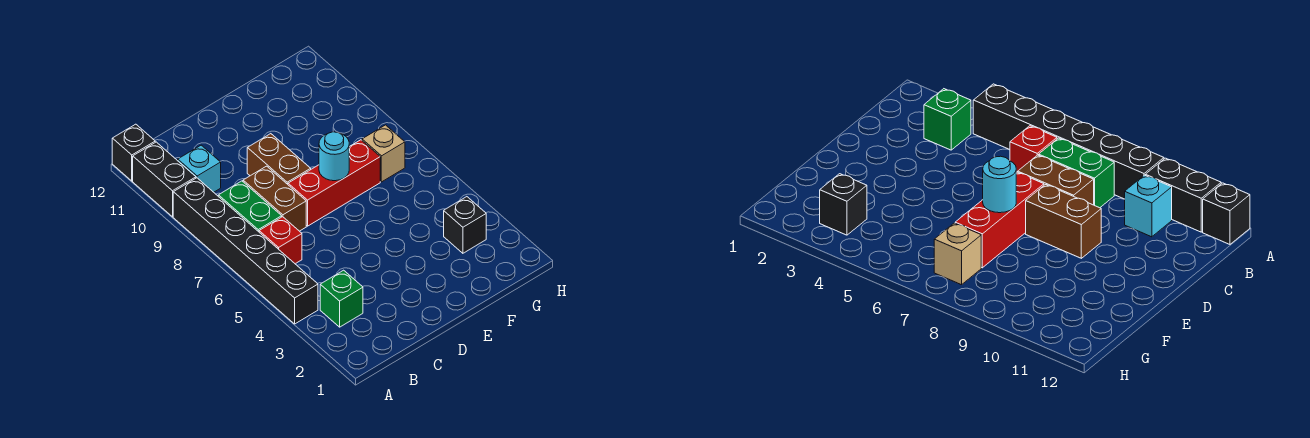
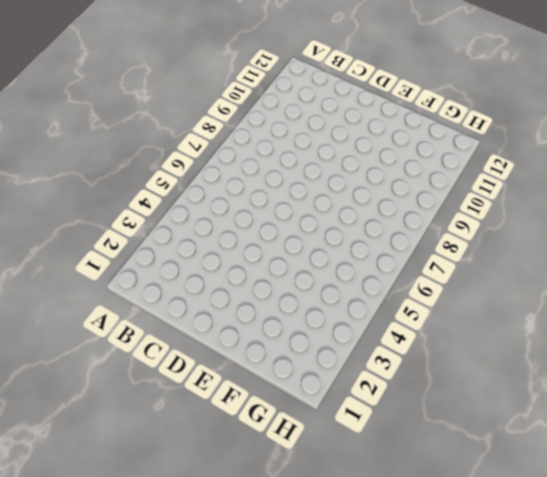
none -> black 1x6 brick [173,178,318,324]
none -> black 1x2 brick [133,142,196,217]
none -> black 1x1 brick [112,124,155,181]

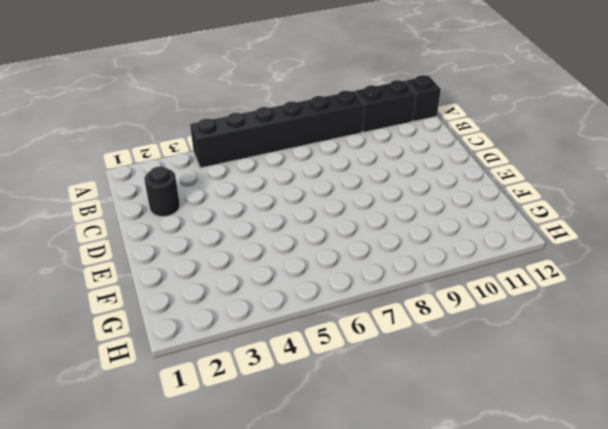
black 1x1 round brick [144,166,180,217] -> none
none -> green 1x1 brick [320,270,363,327]
none -> red 1x1 brick [259,217,302,264]
none -> green 1x2 brick [218,181,282,232]

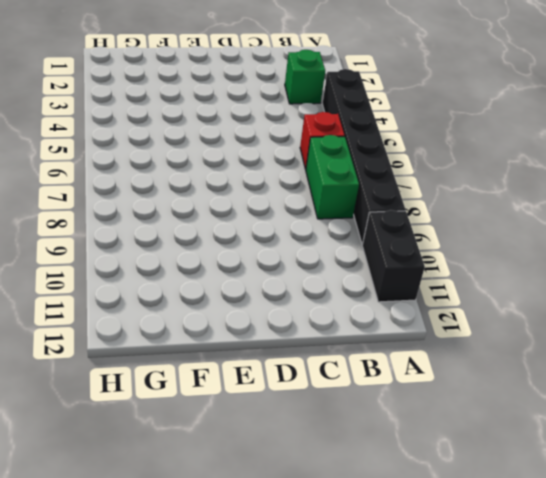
none -> black 1x1 brick [112,124,155,181]
none -> cyan 1x1 brick [178,145,221,192]
none -> brown 1x2 brick [243,166,306,231]

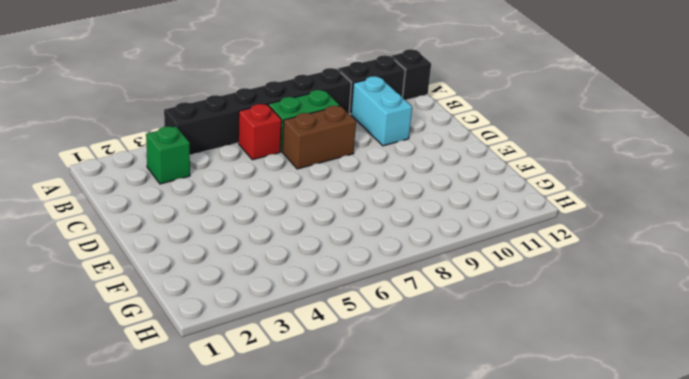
cyan 1x2 brick [351,76,412,146] -> cyan 1x1 brick [178,145,221,192]
none -> red 1x3 brick [288,140,380,226]
none -> brown 1x2 brick [247,134,311,184]
none -> black 1x1 brick [444,197,486,253]

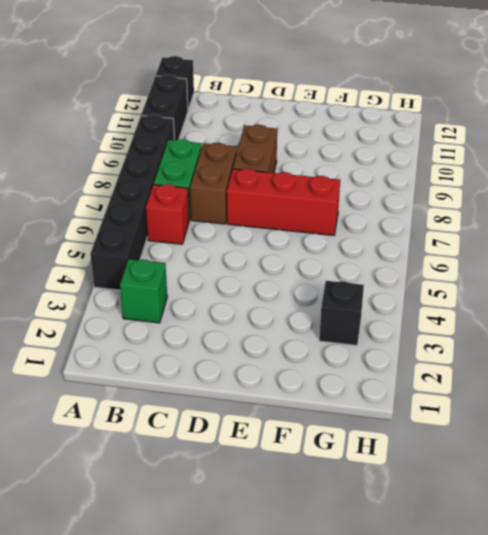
none -> cyan 1x1 brick [178,145,221,192]
none -> tan 1x1 brick [362,125,405,182]
none -> cyan 1x1 round brick [319,132,349,181]

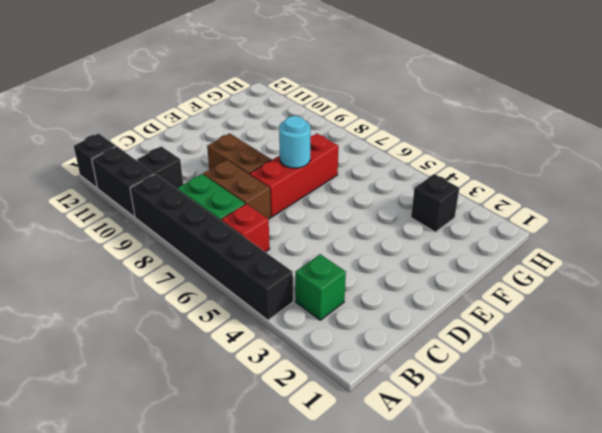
black 1x1 brick [137,146,183,189] -> cyan 1x1 brick [178,145,221,192]
none -> tan 1x1 brick [362,125,405,182]

